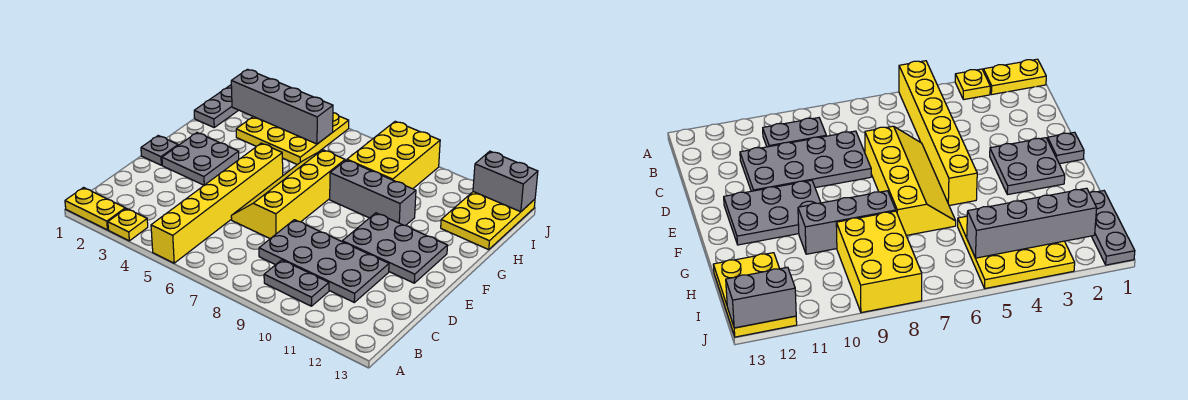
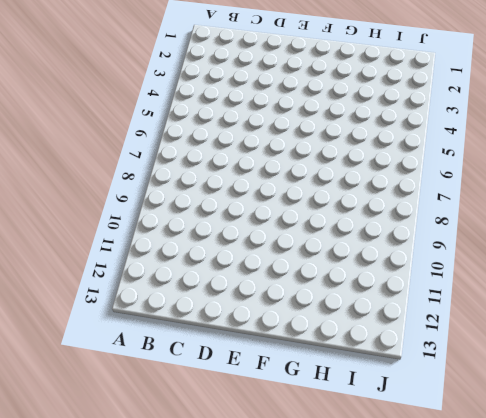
none -> yellow 1x2 plate [65,188,125,230]
none -> yellow 1x1 plate [108,208,148,241]
none -> yellow 1x6 brick [151,143,283,263]

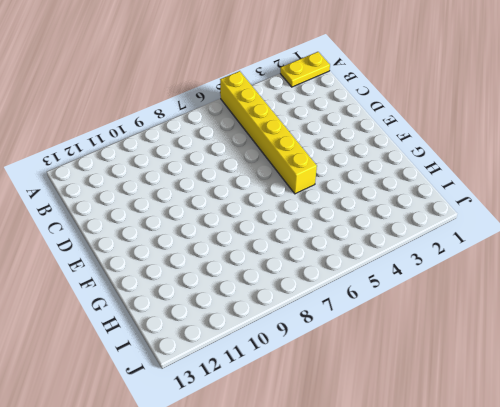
none -> yellow 1x1 plate [108,208,148,241]
none -> grey 1x2 plate [264,260,329,306]
none -> grey 2x4 plate [259,220,389,302]

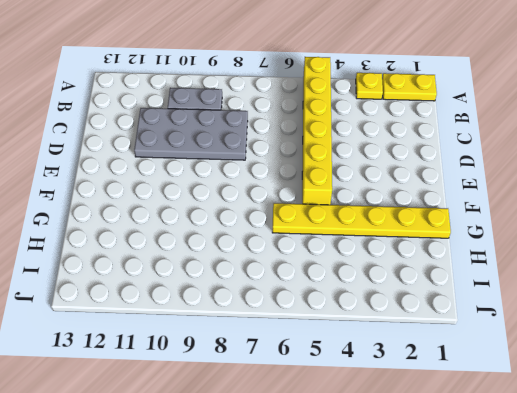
yellow 1x6 plate [272,203,451,238] -> yellow 2x4 slope [231,150,345,239]
none -> grey 1x1 plate [141,136,178,165]
none -> grey 2x2 plate [162,133,239,185]
none -> grey 2x3 plate [342,213,448,283]

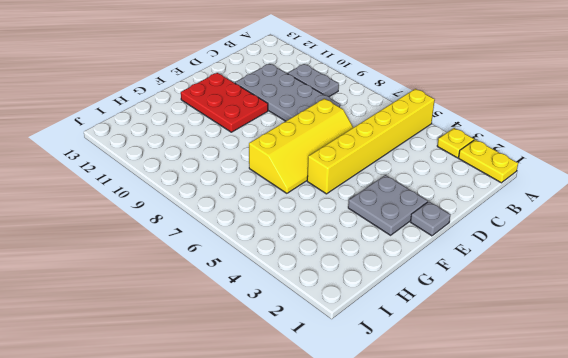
red 2x3 plate [181,73,268,132] -> grey 2x3 plate [342,213,448,283]
none -> grey 1x3 brick [330,160,416,226]
none -> grey 1x3 plate [194,85,238,127]
none -> yellow 3x3 plate [236,113,349,165]

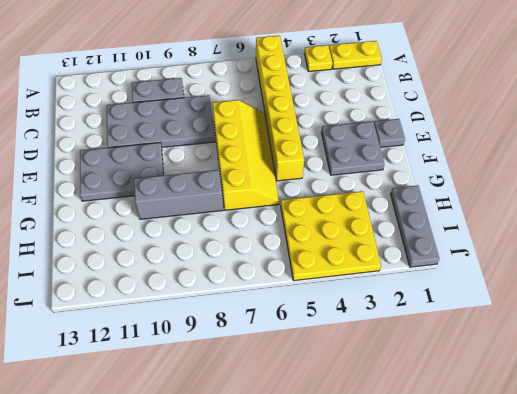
none -> yellow 2x3 brick [347,121,440,189]
none -> yellow 2x3 plate [441,192,535,250]
none -> grey 1x4 brick [231,69,333,144]

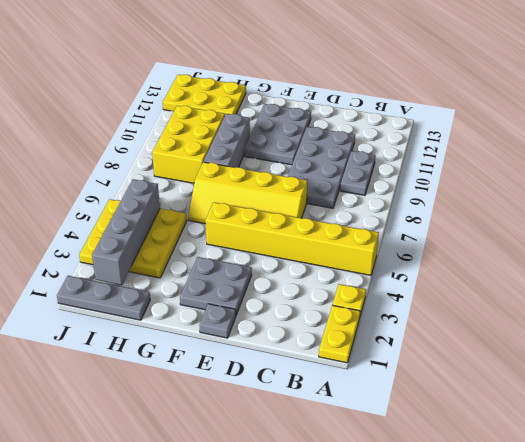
yellow 2x3 brick [152,106,225,183] -> yellow 2x3 brick turned to [347,121,440,189]
none -> grey 1x2 brick [473,151,538,212]

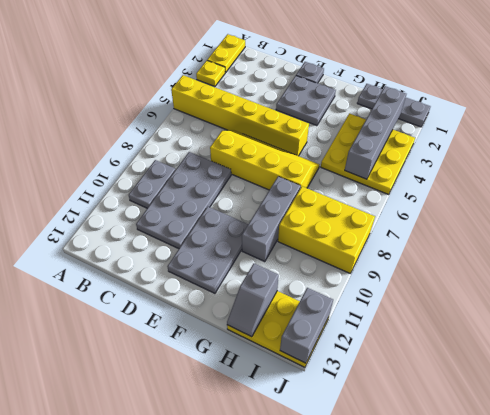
grey 1x2 slope [227,263,279,337] -> none

